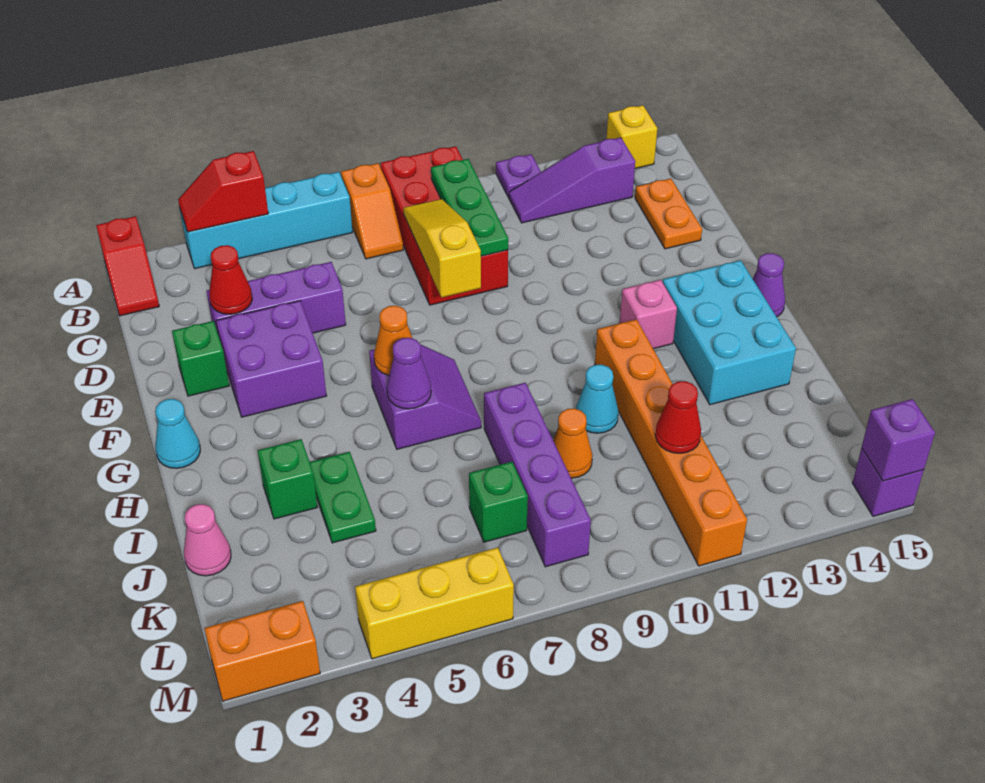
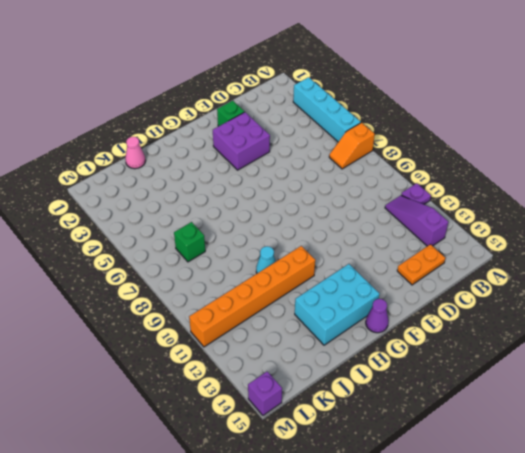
none -> red 1x2 slope [96,216,159,316]
none -> red 2x4 brick [380,146,508,305]
none -> yellow 1x1 brick [607,105,657,168]
none -> purple 1x3 brick [206,262,346,333]

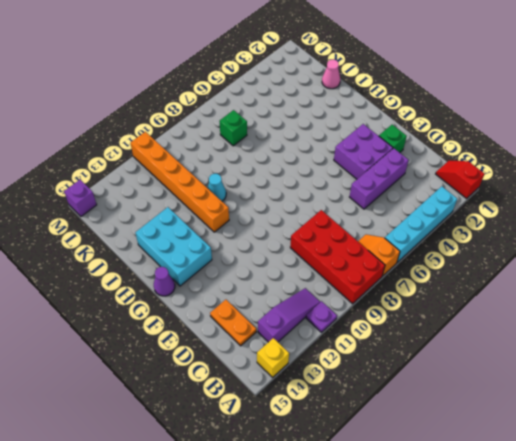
none -> cyan 1x1 cone [155,399,200,468]
none -> purple 2x2 slope [369,344,481,449]
none -> pink 1x1 brick [620,280,677,349]
none -> green 1x1 brick [258,439,317,519]

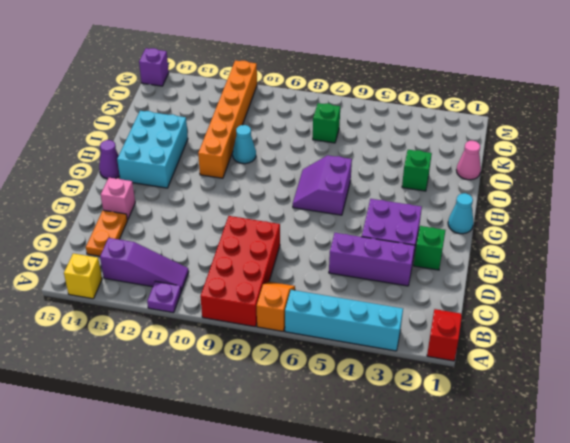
pink 1x1 brick [101,178,135,220] -> pink 1x1 brick moved to [620,280,677,349]
none -> green 1x2 plate [310,452,376,543]
none -> purple 1x4 brick [484,383,591,567]
none -> orange 1x1 cone [553,408,592,478]
none -> orange 1x2 brick [204,601,320,701]

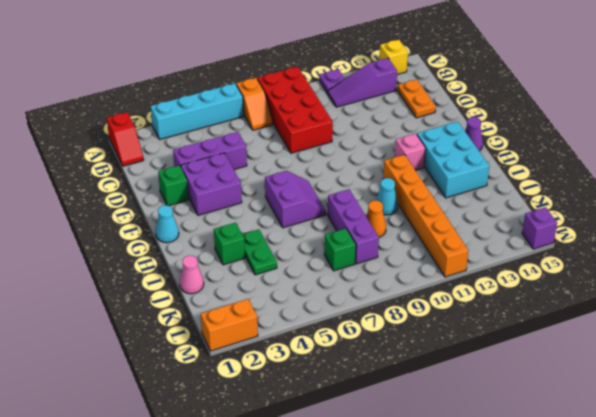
purple 1x3 brick [328,189,379,264] -> purple 1x4 brick [484,383,591,567]
none -> yellow 1x3 brick [355,548,514,659]
none -> red 1x2 slope [178,151,268,232]
none -> green 1x3 plate [431,159,508,256]
none -> yellow 1x3 slope [404,199,481,298]

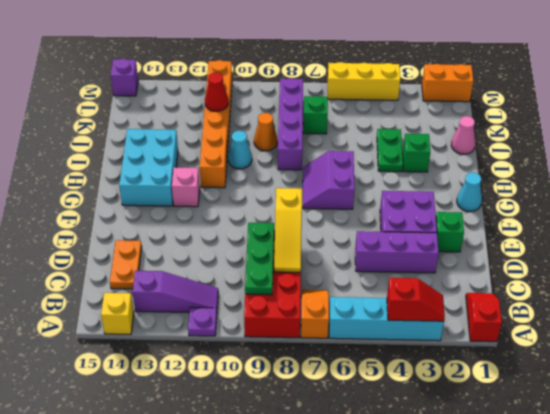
none -> purple 1x1 cone [753,253,785,317]
none -> red 1x1 cone [209,245,252,314]
none -> orange 1x1 cone [374,306,412,375]
none -> purple 1x1 cone [387,338,431,409]

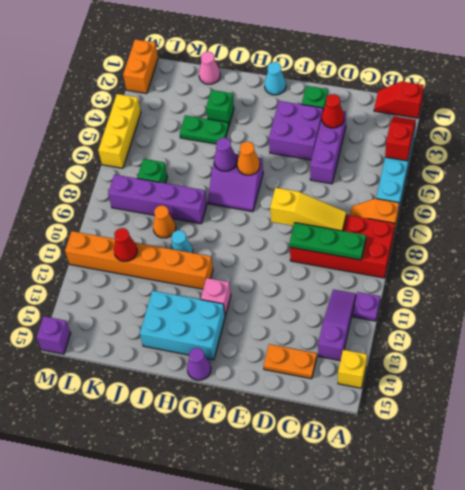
none -> purple 1x1 brick [862,399,935,481]

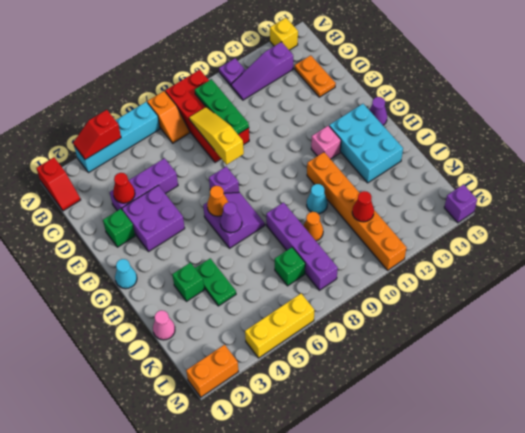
purple 1x1 brick [209,167,239,193] -> purple 1x1 brick moved to [862,399,935,481]

